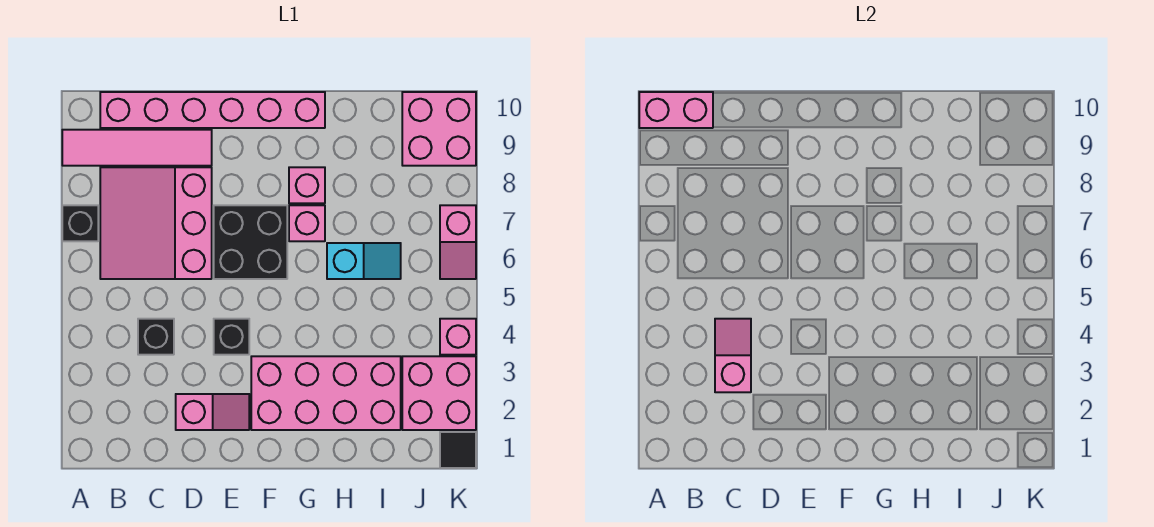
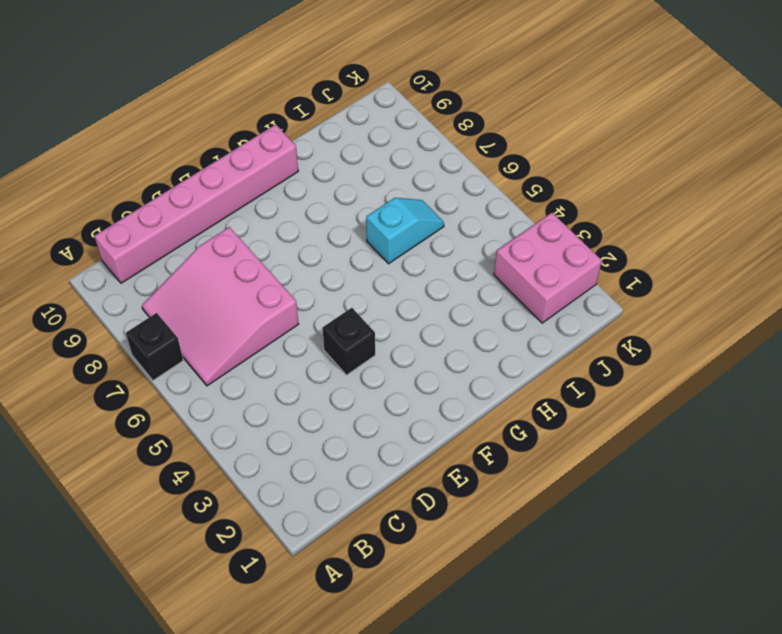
none -> pink 1x4 tile [62,130,212,166]
none -> black 1x1 brick [138,319,174,355]
none -> pink 1x2 slope [176,394,249,430]

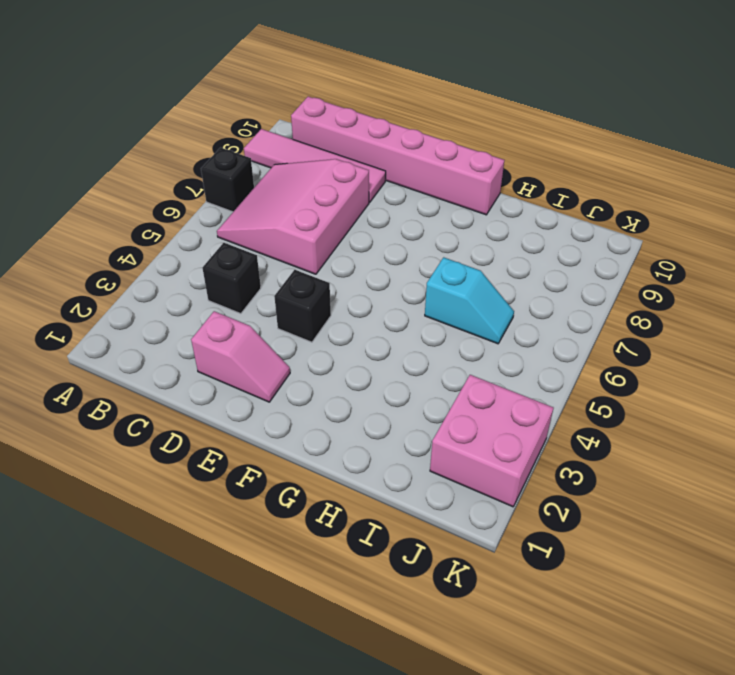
none -> black 2x2 brick [214,205,287,279]
none -> pink 2x4 brick [251,356,401,430]
none -> pink 1x1 brick [289,205,325,241]

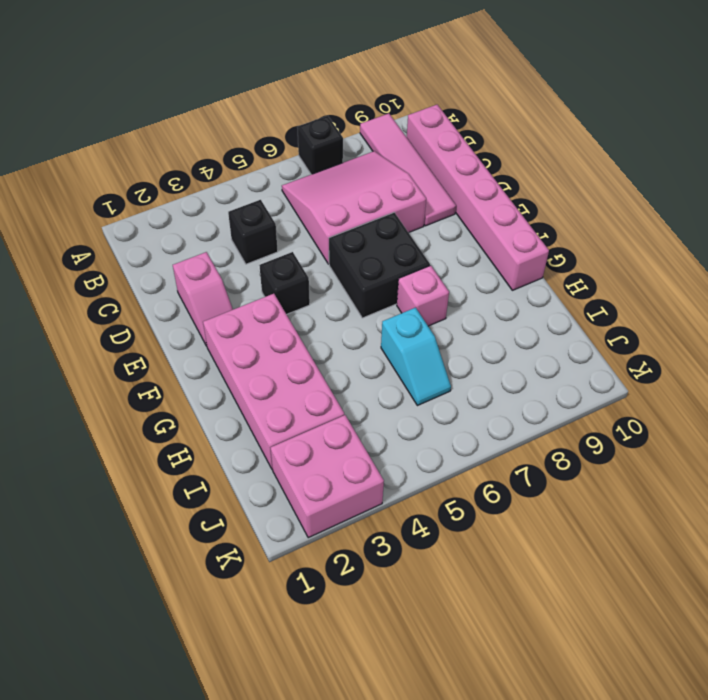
none -> pink 1x1 brick [289,167,325,203]
none -> pink 2x2 brick [402,92,476,166]
none -> black 1x1 tile [440,432,476,468]

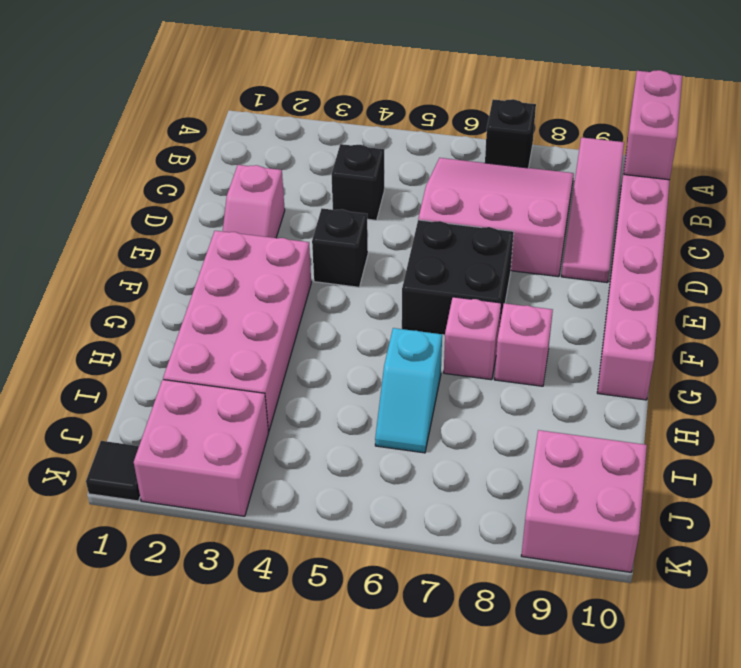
none -> pink 1x1 brick [440,319,476,355]
none -> pink 1x2 slope [440,205,476,279]
none -> pink 1x2 slope [715,319,751,392]

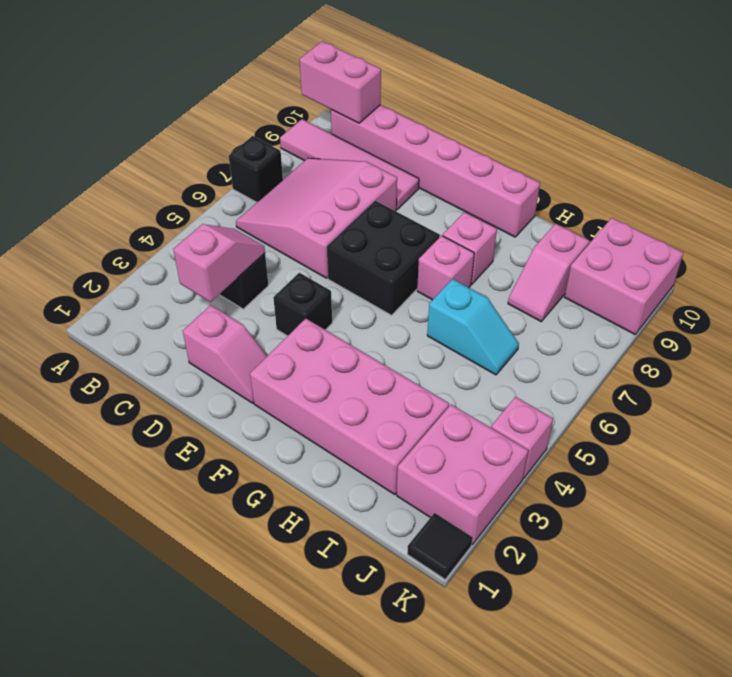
pink 1x2 slope [508,224,589,321] -> pink 1x2 slope moved to [440,205,476,279]

